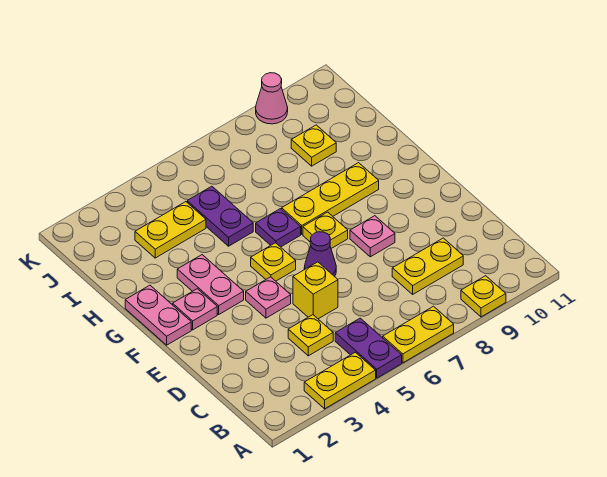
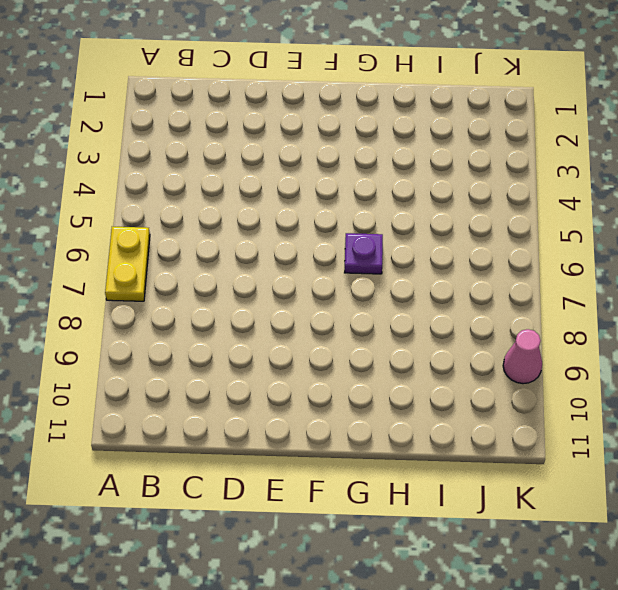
none -> yellow 1x2 plate [304,352,376,409]
none -> purple 1x2 plate [335,318,402,378]
none -> yellow 1x1 plate [461,276,506,317]

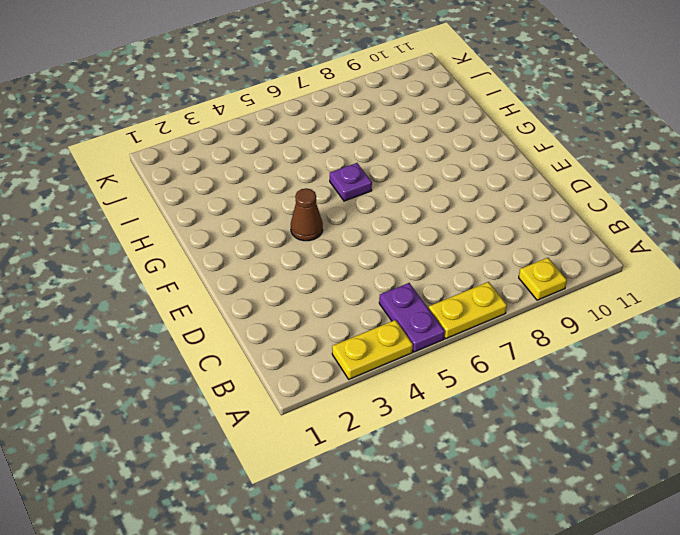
brown 1x1 cone [291,188,323,241] -> none
none -> yellow 1x1 plate [288,315,333,356]
none -> yellow 1x2 plate [392,238,463,294]
none -> yellow 1x1 brick [293,262,338,319]

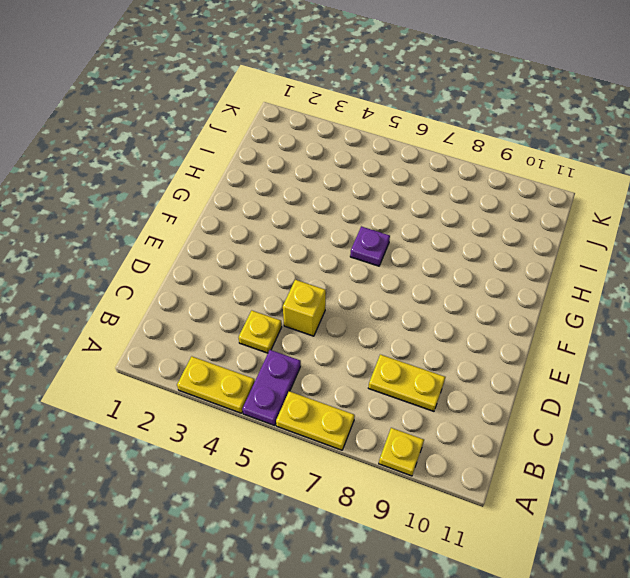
none -> pink 1x1 plate [246,277,291,318]
none -> purple 1x1 cone [304,232,336,277]
none -> pink 1x1 plate [350,216,395,257]

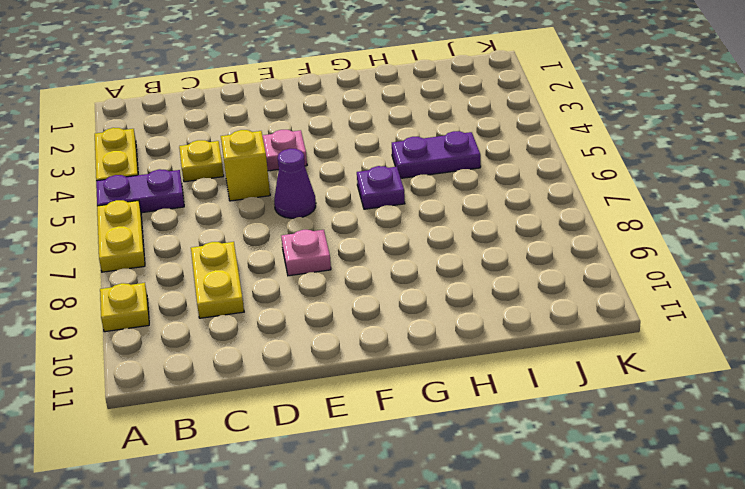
none -> pink 1x2 plate [125,285,191,345]
none -> pink 1x1 plate [173,289,217,330]
none -> pink 1x2 plate [177,255,244,314]

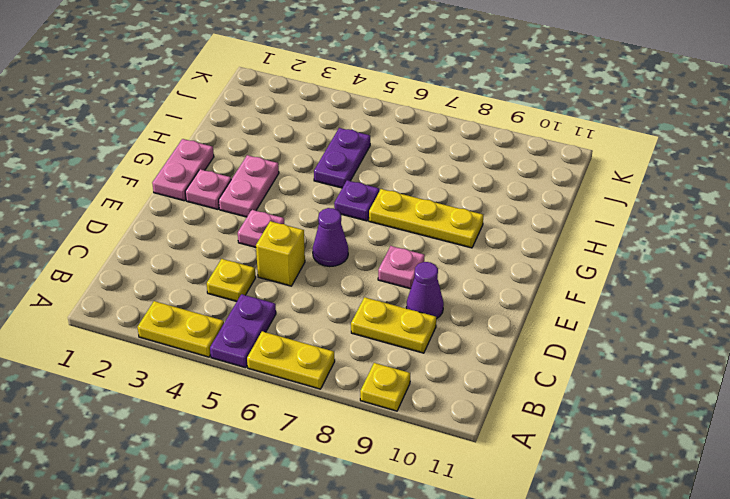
purple 1x1 cone [406,262,444,319] -> none
none -> yellow 1x1 plate [251,243,296,281]
none -> yellow 1x1 plate [303,212,348,249]
none -> yellow 1x2 plate [135,202,206,258]

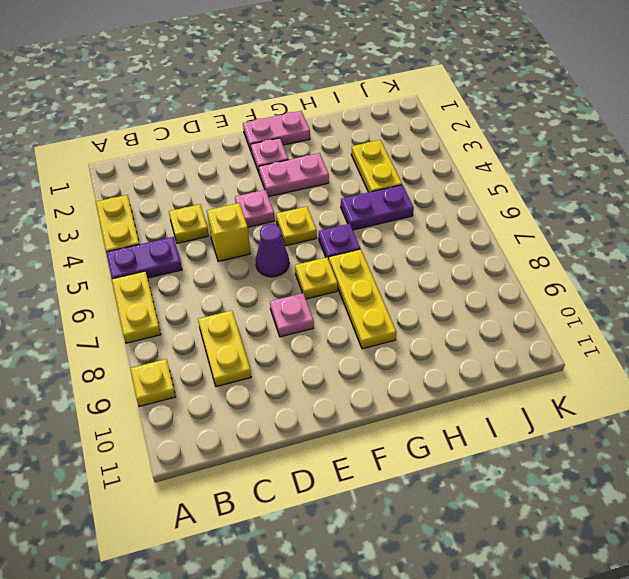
none -> yellow 1x1 plate [291,125,336,166]
none -> pink 1x1 cone [256,73,288,124]

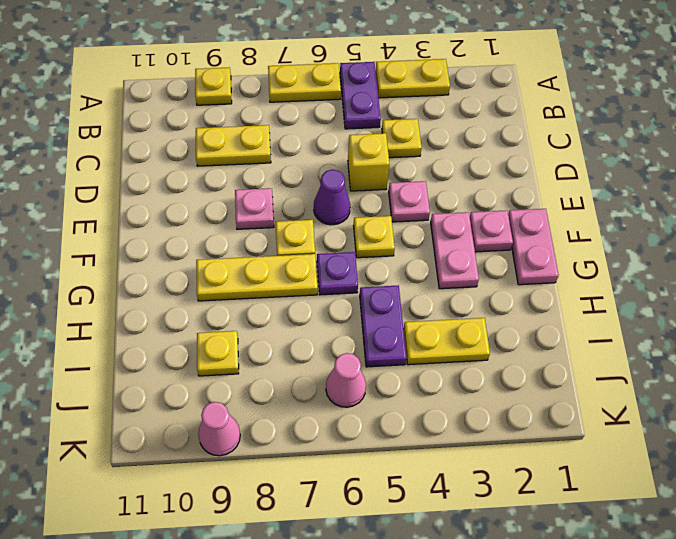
pink 1x1 cone [326,353,366,407] -> none

